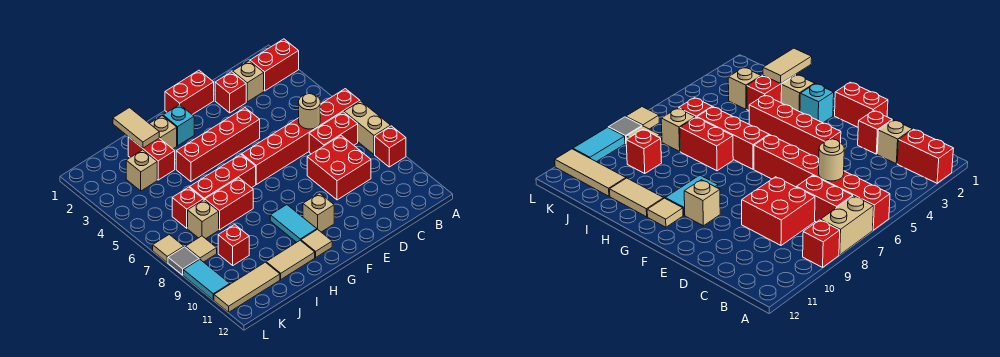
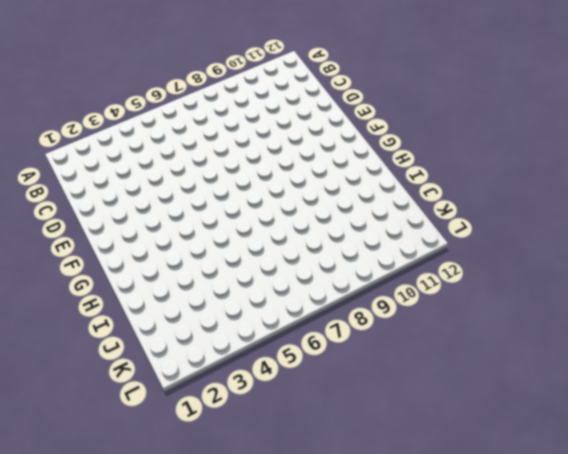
none -> red 1x2 brick [250,39,299,91]
none -> red 1x6 brick [242,89,360,184]
none -> tan 1x2 brick [344,101,391,154]
none -> red 1x1 brick [375,126,406,167]

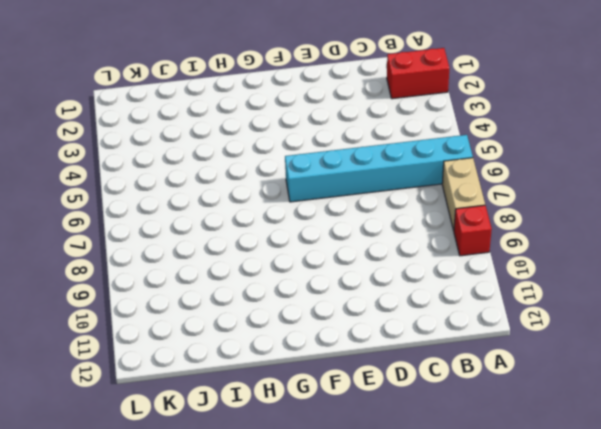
cyan 1x6 brick [285,135,473,202] -> red 1x6 brick [242,89,360,184]
none -> red 1x2 brick [309,112,358,154]
none -> tan 1x1 brick [233,61,264,102]
none -> red 2x2 brick [307,135,371,200]
none -> red 1x1 brick [215,72,246,113]

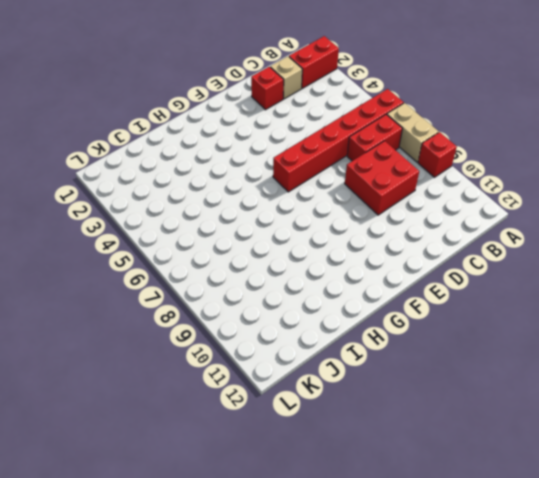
none -> red 1x2 brick [165,70,214,115]
none -> red 1x4 brick [176,108,260,181]
none -> tan 1x1 brick [303,193,334,232]
none -> cyan 1x1 brick [163,105,194,146]

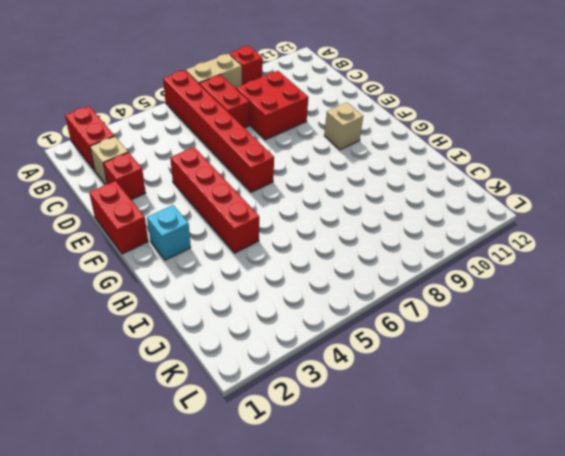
none -> red 1x3 brick [190,154,256,200]
none -> cyan 1x2 tile [270,205,317,242]
none -> tan 1x1 tile [301,229,332,257]
none -> tan 1x1 brick [149,116,177,149]

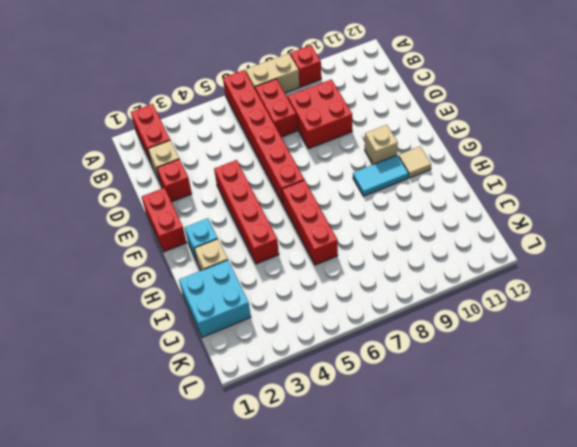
cyan 2x2 brick [179,260,251,337] -> red 1x2 brick [128,137,175,180]
none -> red 1x2 brick [205,178,253,230]
none -> tan 1x2 tile [266,240,315,279]
none -> tan 1x1 brick [126,150,157,191]
none -> red 1x1 brick [172,187,203,228]

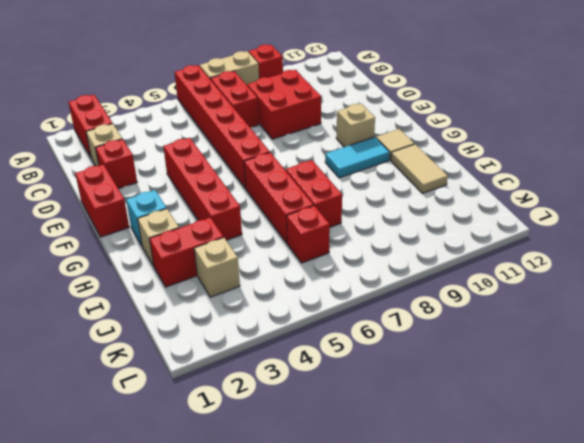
none -> tan 1x1 brick [188,200,219,239]
none -> red 1x1 brick [218,224,249,265]
none -> tan 1x3 tile [214,262,280,312]
none -> tan 1x1 tile [186,236,217,262]

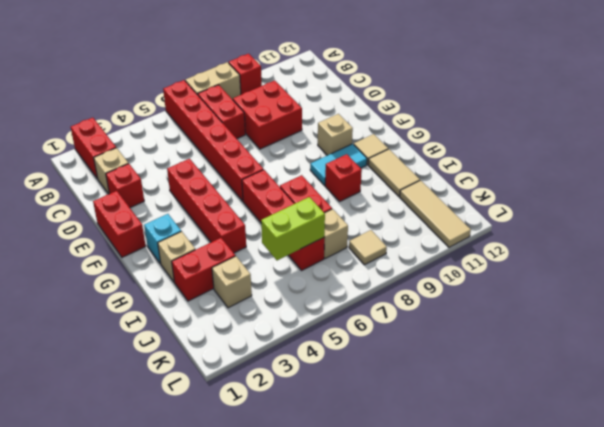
red 1x1 brick [325,154,362,201] -> red 1x1 brick moved to [218,224,249,265]
lime 1x2 brick [261,197,325,260] -> none
none -> tan 1x1 tile [153,235,184,263]
none -> grey 1x1 tile [168,247,199,275]
none -> cyan 1x2 tile [183,259,230,300]
none -> tan 1x1 round brick [299,94,320,129]

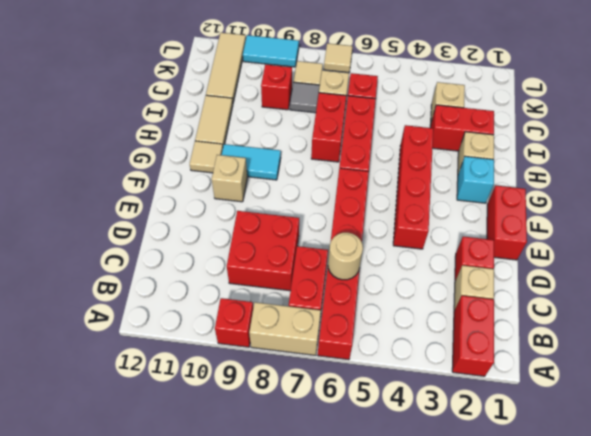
grey 1x1 tile [290,82,320,113] -> grey 1x1 tile moved to [168,247,199,275]
none -> tan 1x2 tile [113,108,159,148]

